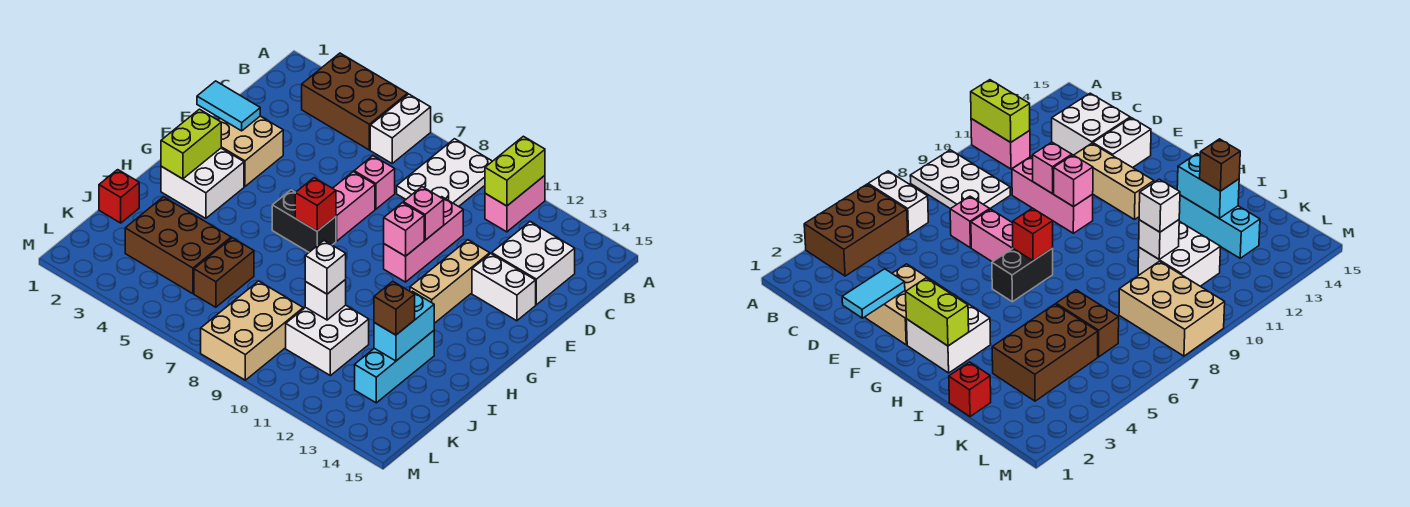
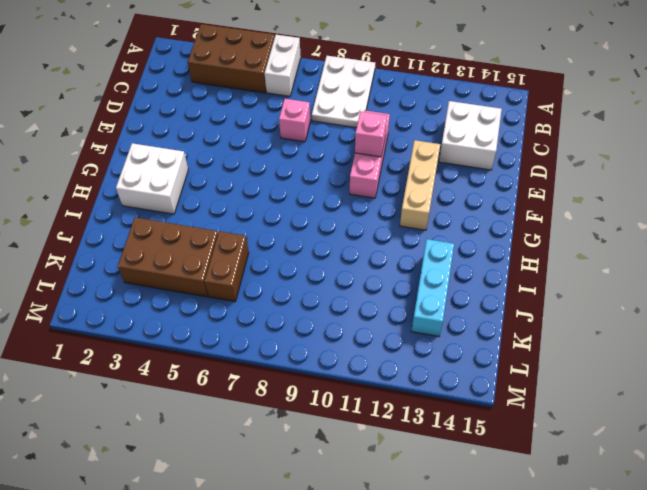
none -> pink 1x2 brick [485,176,545,232]
none -> tan 2x2 brick [218,116,283,186]
none -> pink 1x2 brick [333,172,375,241]

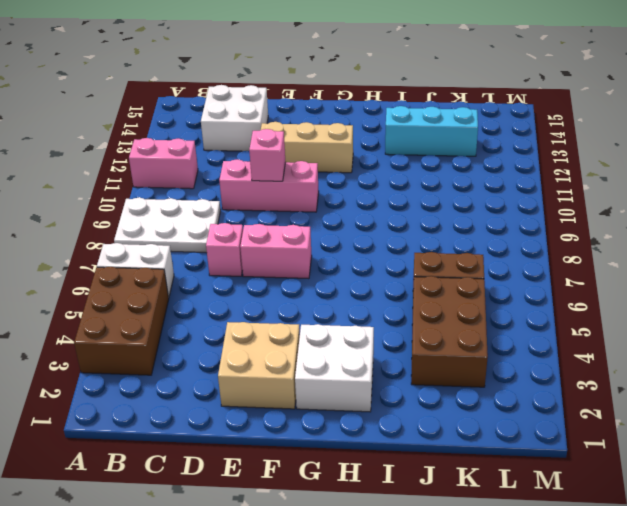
none -> white 1x2 brick [472,254,536,321]
none -> black 1x2 brick [272,190,336,252]
none -> red 1x1 brick [99,170,139,223]

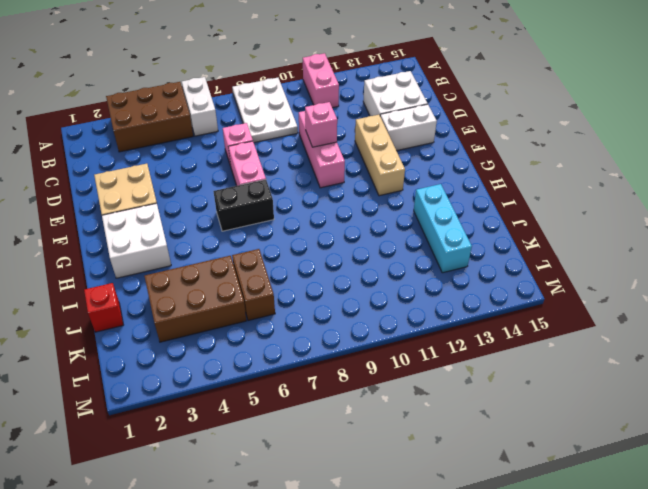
none -> white 2x2 brick [286,305,369,376]
none -> tan 2x3 brick [201,281,303,380]
none -> lime 1x2 brick [485,136,545,206]

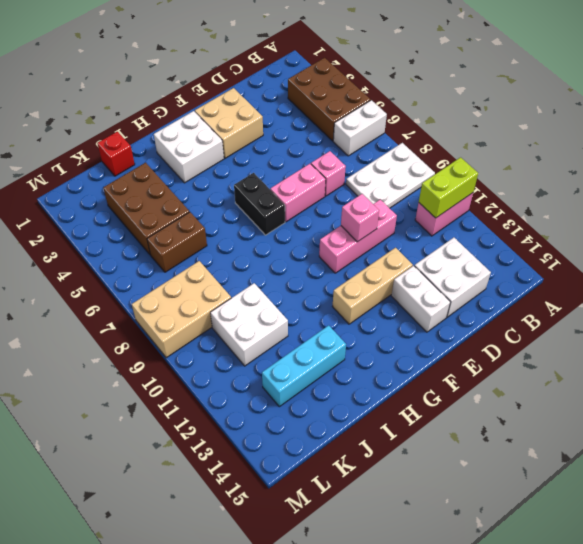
none -> cyan 1x2 tile [197,81,260,131]
none -> pink 1x1 brick [384,203,424,256]
none -> lime 1x2 brick [161,109,221,179]

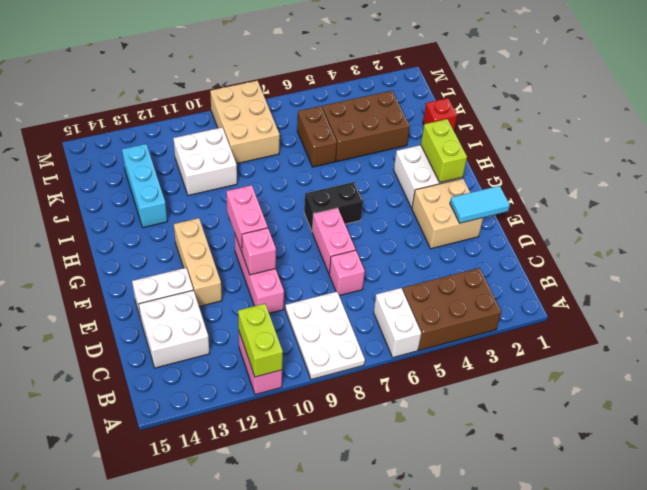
pink 1x2 brick [226,185,268,252] -> pink 1x1 brick [384,203,424,256]
none -> red 1x1 brick [295,178,336,231]
none -> cyan 1x2 brick [374,291,434,361]
none -> white 1x1 brick [305,280,346,320]

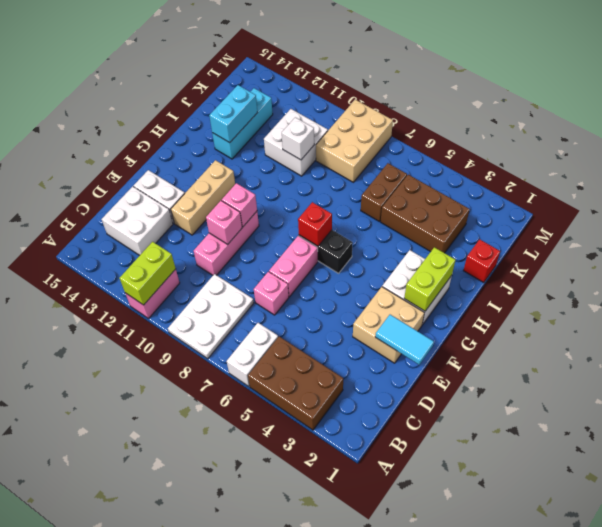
none -> white 1x1 brick [305,241,346,294]
none -> brown 1x1 brick [374,282,415,335]

